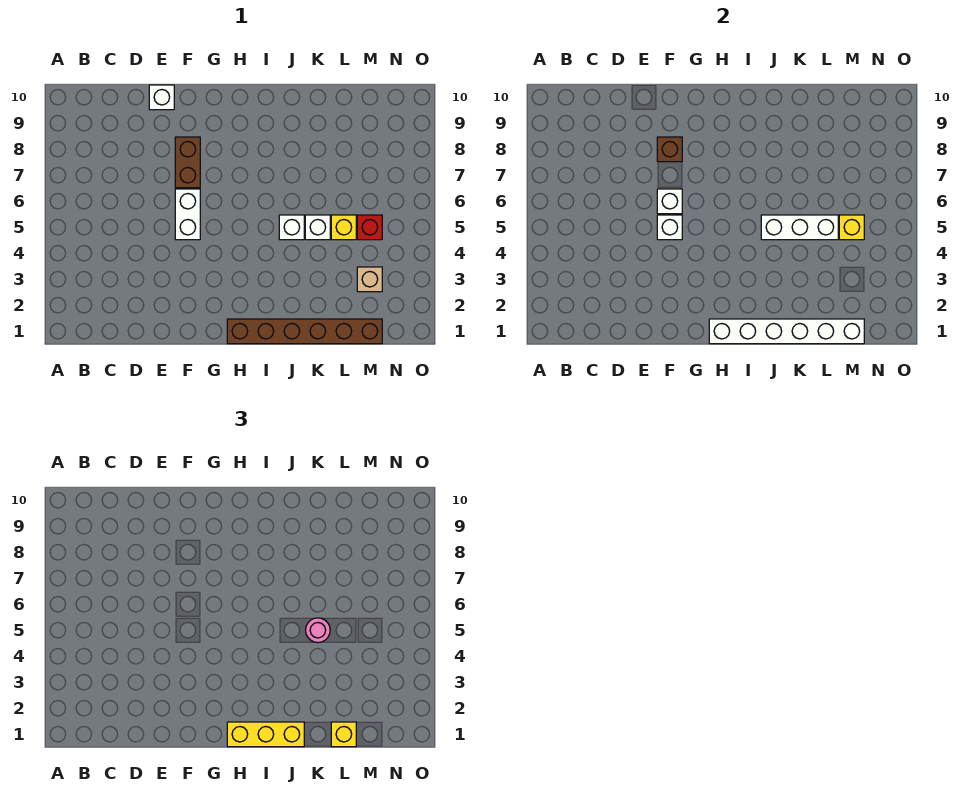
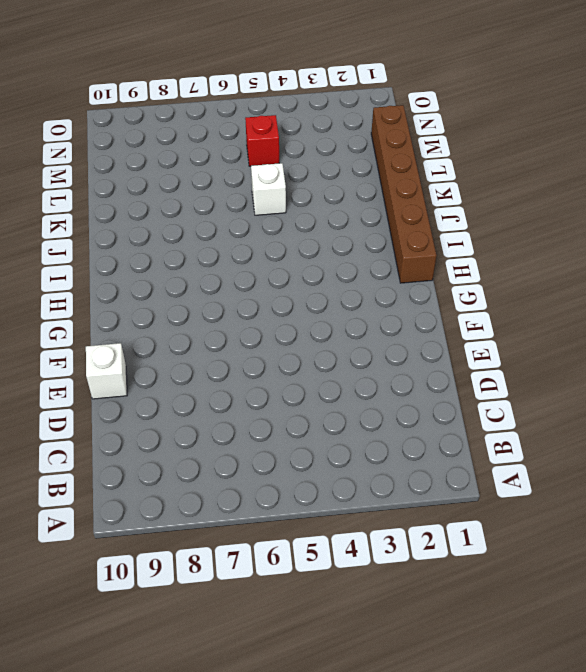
none -> white 1x2 brick [175,189,200,240]
none -> brown 1x2 brick [175,137,200,188]
none -> white 1x1 brick [279,215,304,240]

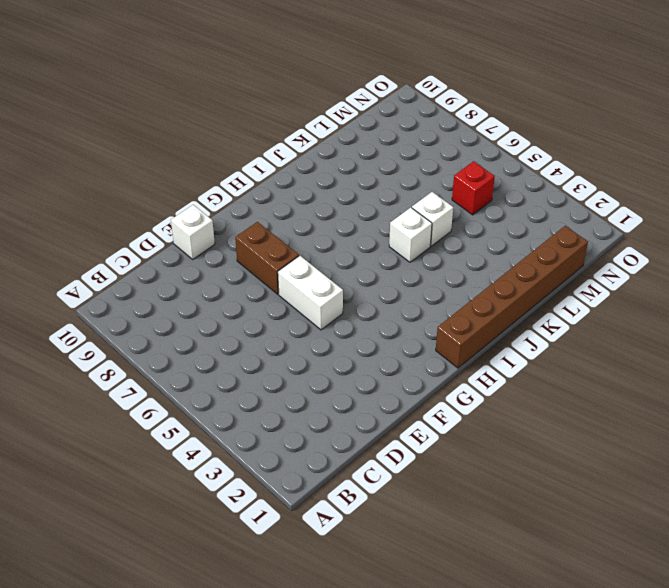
none -> yellow 1x1 brick [331,215,356,240]
none -> tan 1x1 brick [357,267,382,292]
none -> white 1x1 brick [657,215,682,240]

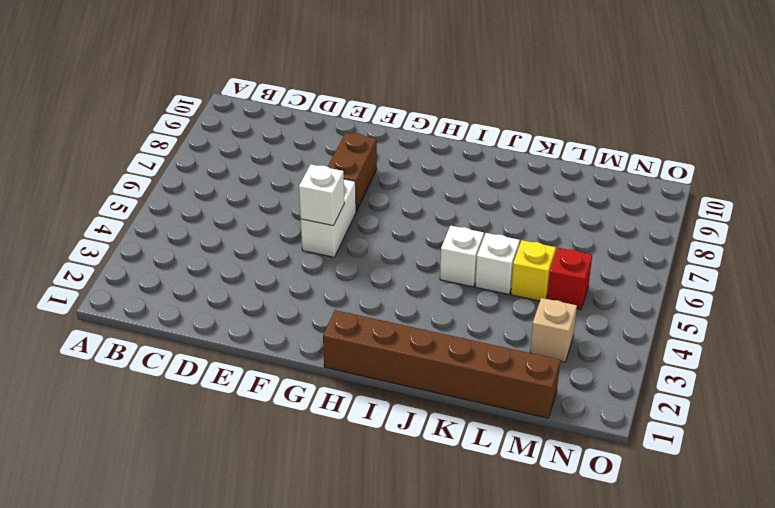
none -> white 1x1 brick [149,85,174,110]
none -> white 1x1 brick [657,189,682,214]
none -> brown 1x1 brick [657,137,682,162]

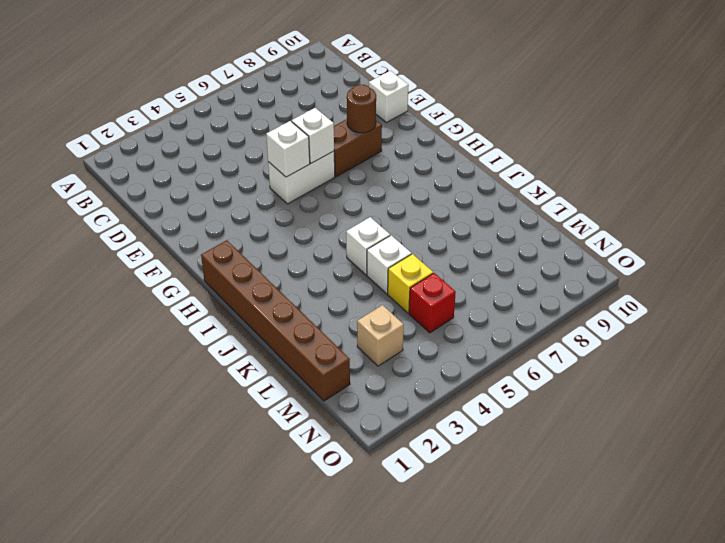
brown 1x1 round brick [347,85,376,133] -> brown 1x1 brick [657,137,682,162]
none -> white 1x6 brick [709,319,864,344]
none -> white 1x3 brick [761,215,838,240]
none -> yellow 1x1 brick [839,215,864,240]

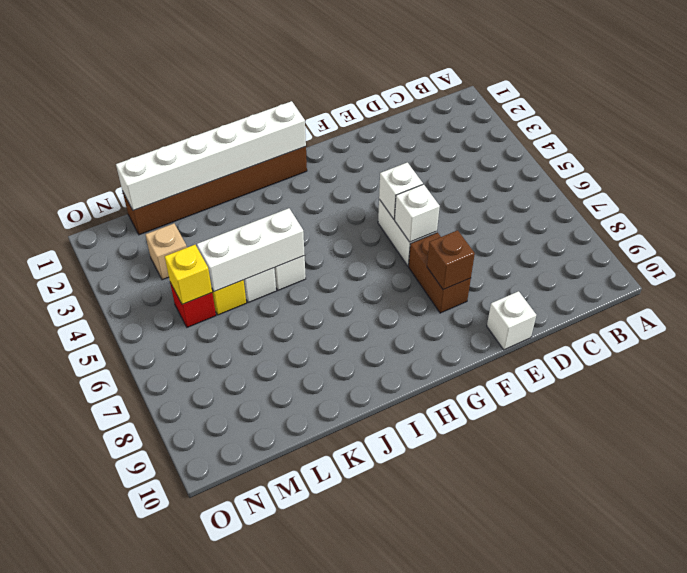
none -> yellow 1x3 brick [227,722,304,747]
none -> pink 1x1 round brick [306,618,330,643]
none -> yellow 1x1 brick [331,722,356,747]

